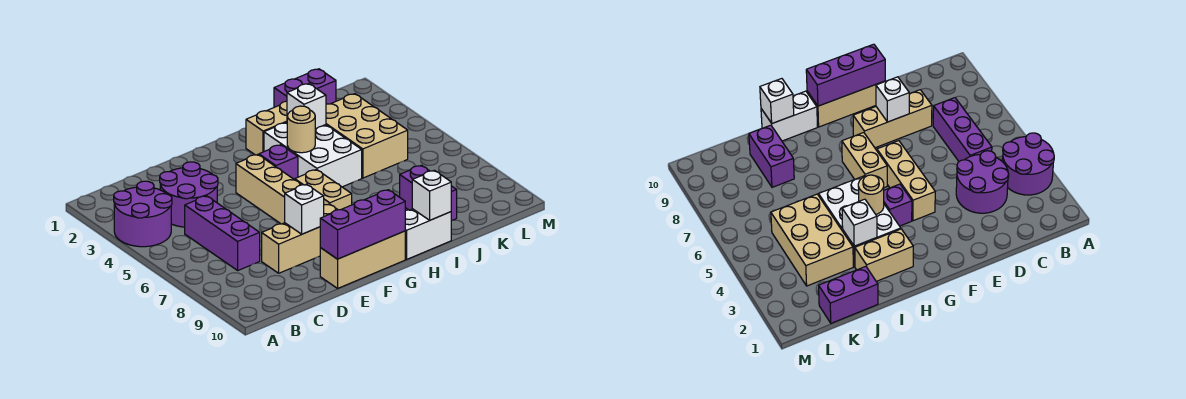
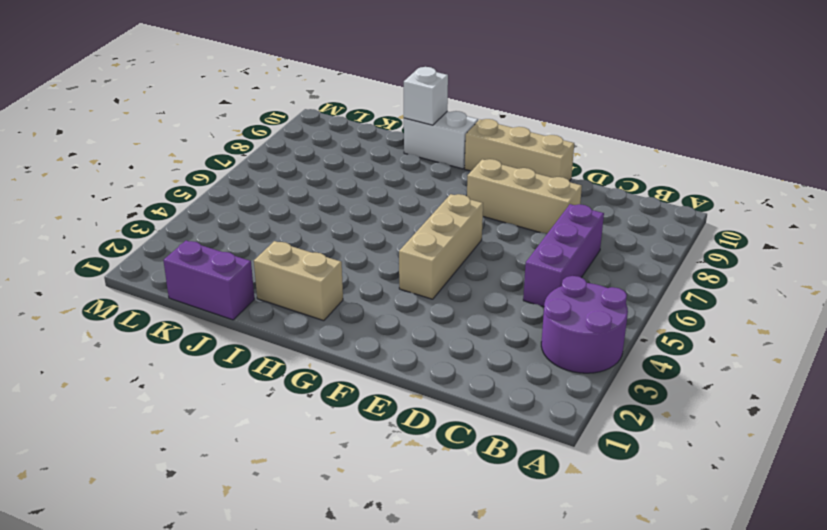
none -> purple 2x2 round brick [160,162,218,227]
none -> purple 1x1 brick [259,145,298,180]
none -> tan 1x2 brick [295,170,352,210]

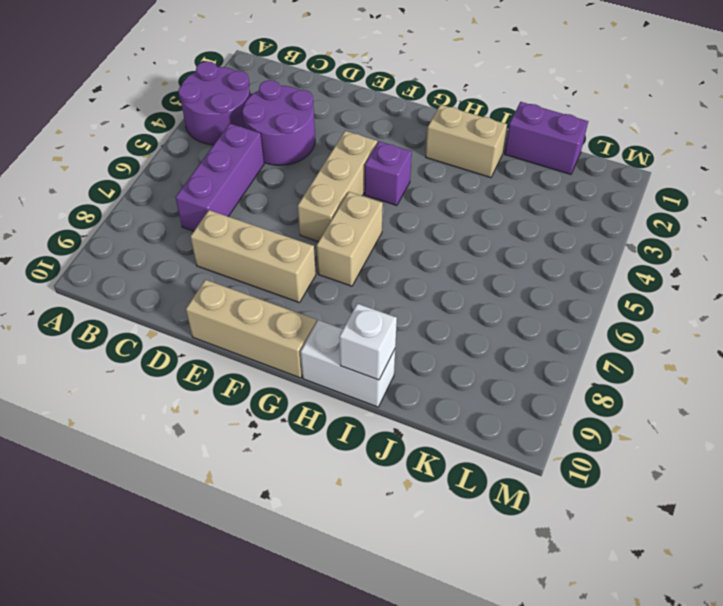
none -> white 2x3 brick [264,122,362,187]
none -> tan 2x3 brick [326,94,408,178]
none -> purple 1x2 brick [400,165,457,221]

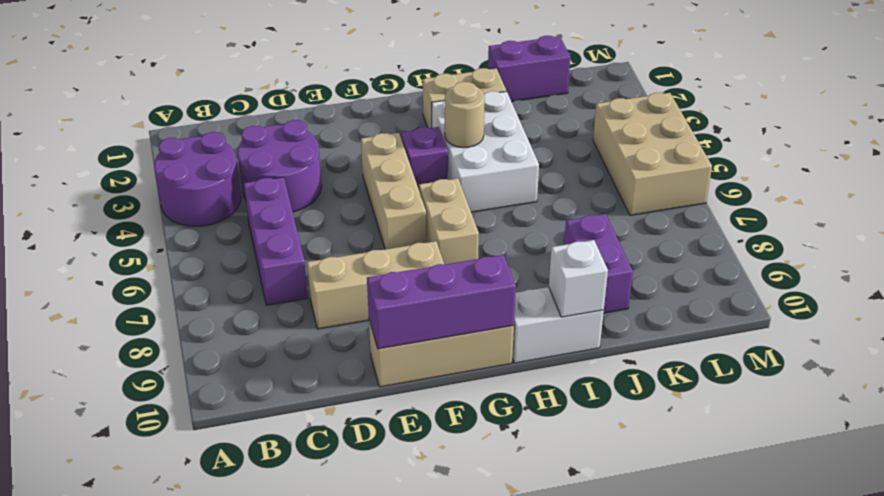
tan 2x3 brick [593,93,712,215] -> tan 2x3 brick moved to [326,94,408,178]
none -> white 1x1 brick [285,184,324,234]
none -> white 1x1 brick [287,84,326,129]

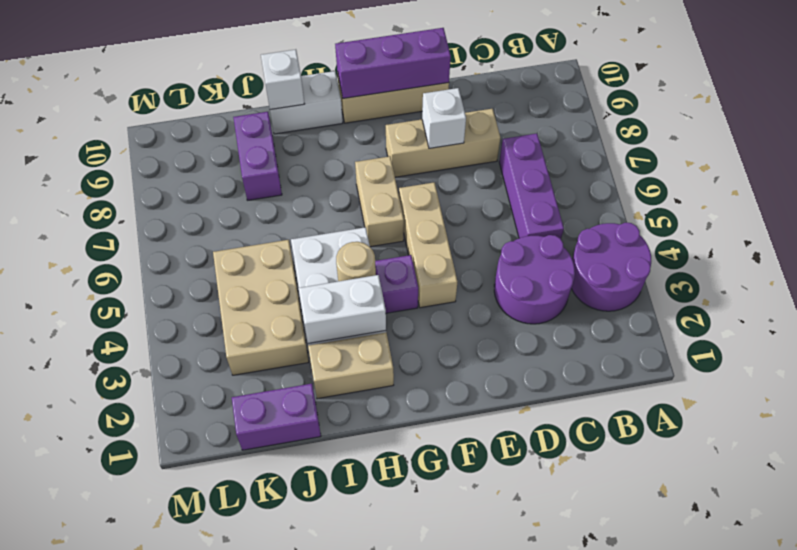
white 1x2 brick [299,275,386,344] -> white 1x1 brick [287,84,326,129]

